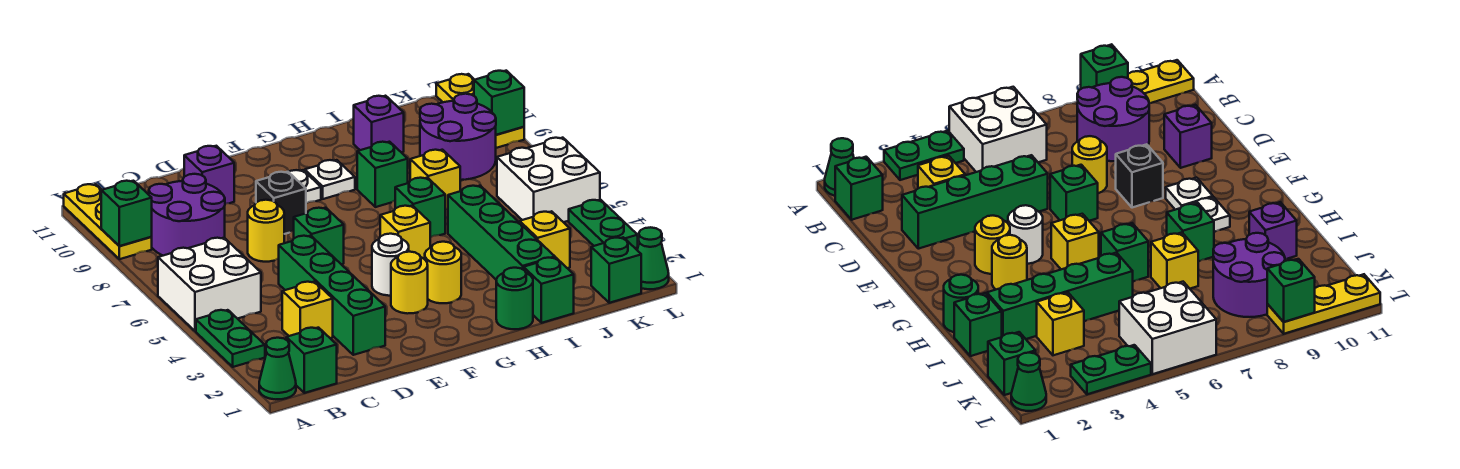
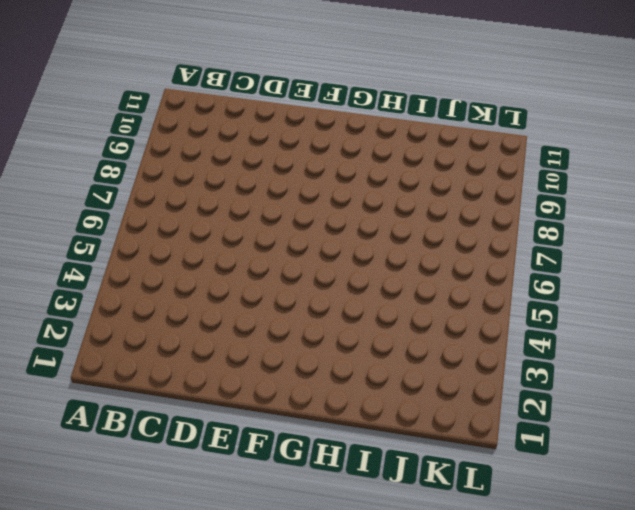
none -> green 1x1 cone [259,338,296,399]
none -> green 1x2 plate [196,310,265,367]
none -> white 2x2 brick [158,238,261,331]
none -> yellow 1x3 plate [64,184,152,259]

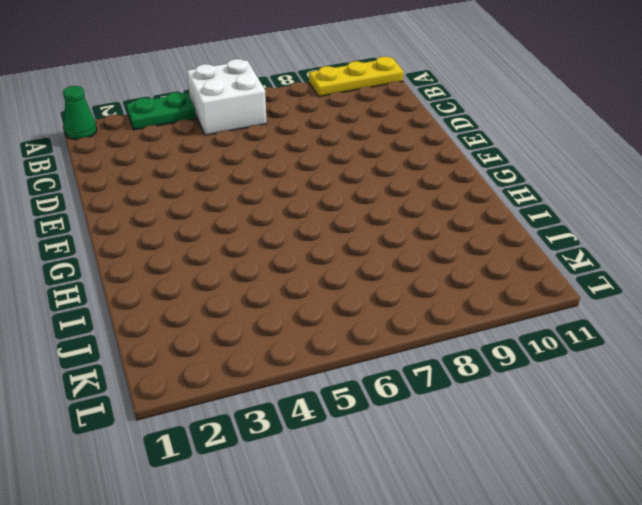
none -> green 1x1 brick [286,328,337,393]
none -> purple 2x2 round brick [148,174,225,256]
none -> yellow 1x1 brick [282,282,333,338]
none -> green 1x4 brick [279,236,385,355]

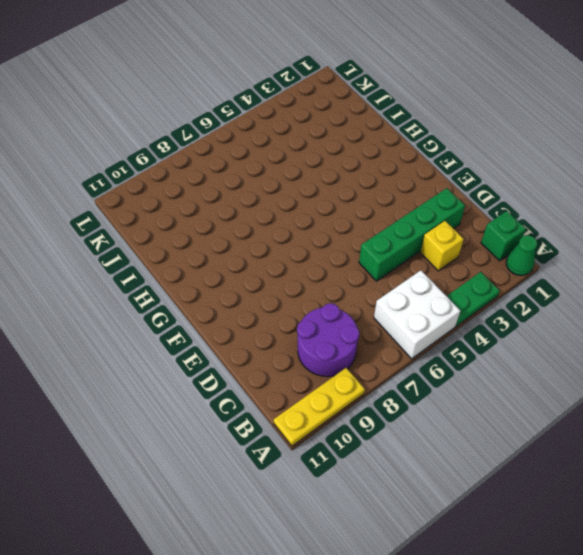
none -> yellow 1x1 round brick [248,200,284,262]
none -> purple 1x1 brick [184,146,234,204]
none -> green 1x1 brick [294,208,344,264]
none -> black 1x1 brick [256,172,306,234]

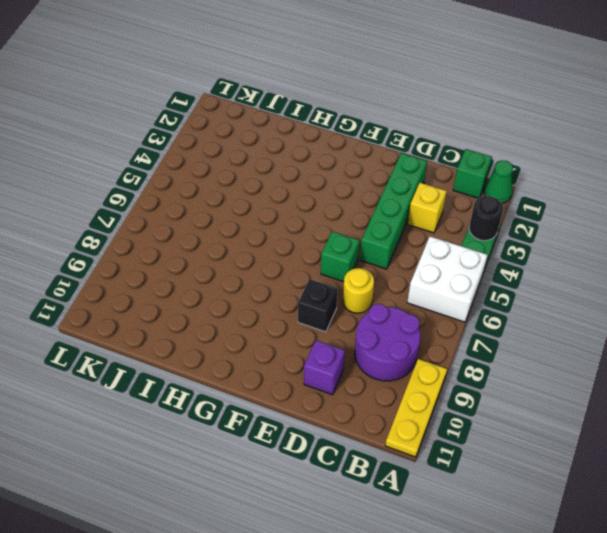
black 1x1 round brick [469,196,503,241] -> none
none -> yellow 1x1 round brick [391,252,428,314]
none -> white 1x1 round brick [372,234,409,296]
none -> white 1x1 plate [289,170,321,203]
none -> yellow 1x1 round brick [425,242,461,303]

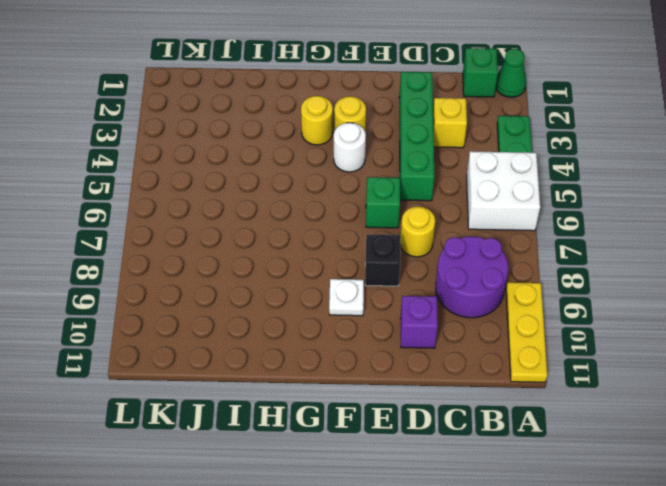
none -> yellow 1x1 brick [380,206,430,259]
none -> white 1x1 plate [305,160,355,199]
none -> green 1x1 round brick [496,268,533,329]
none -> green 1x1 brick [395,178,445,237]

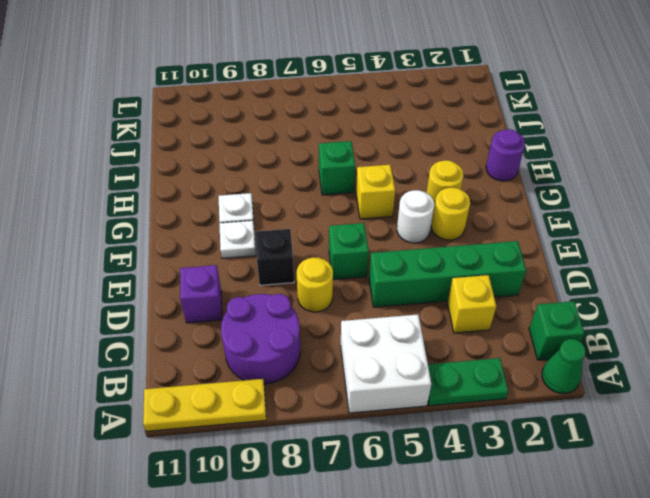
purple 1x1 round brick [486,129,525,181] -> green 1x1 round brick [496,268,533,329]
none -> green 1x1 brick [357,142,408,207]
none -> green 1x1 brick [524,257,574,323]
none -> green 1x4 brick [448,186,555,279]
none -> yellow 1x1 brick [410,150,460,209]

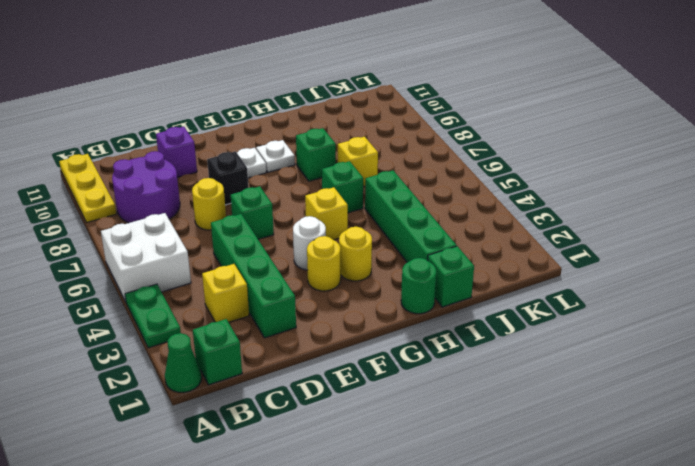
none -> purple 1x1 brick [354,96,404,152]
none -> yellow 1x1 brick [520,211,570,268]
none -> purple 2x2 round brick [420,94,496,180]
none -> green 1x1 brick [591,237,641,303]

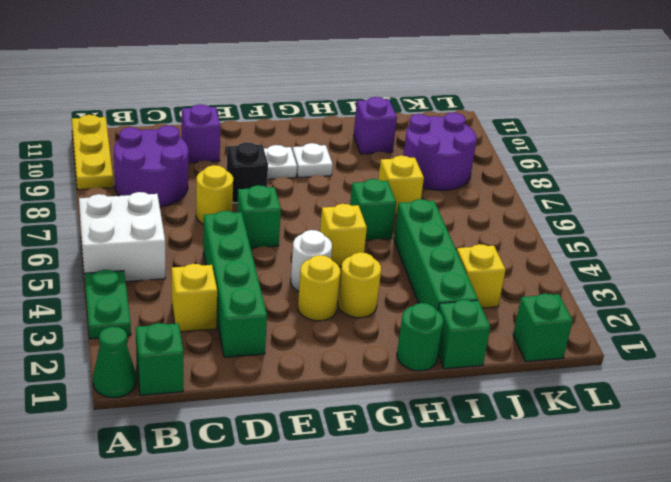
none -> green 1x1 brick [357,142,408,207]
none -> white 2x2 brick [497,138,600,222]
none -> green 1x1 cone [637,227,669,289]
none -> green 1x2 plate [569,200,638,248]

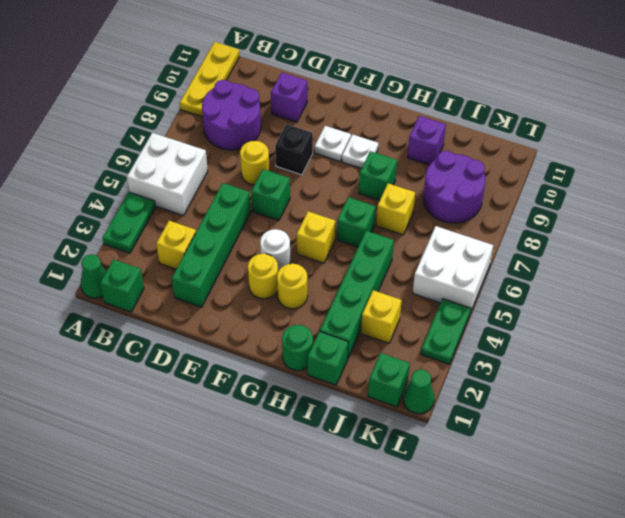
none -> yellow 1x3 plate [436,74,524,148]
none -> green 1x1 brick [101,181,152,246]
none -> green 1x1 brick [474,71,524,135]

